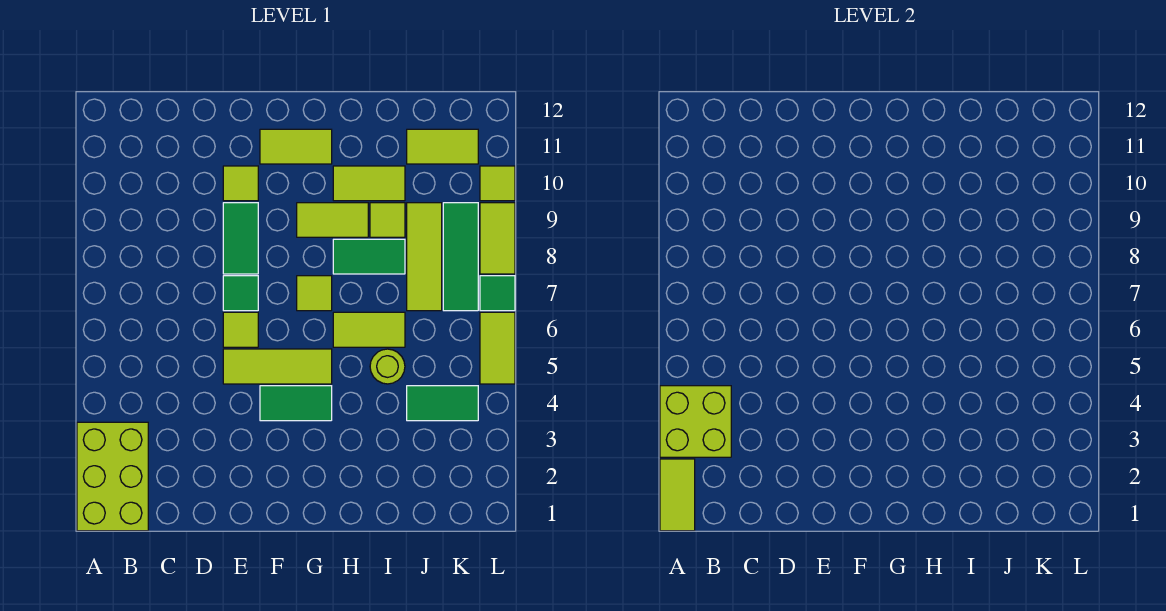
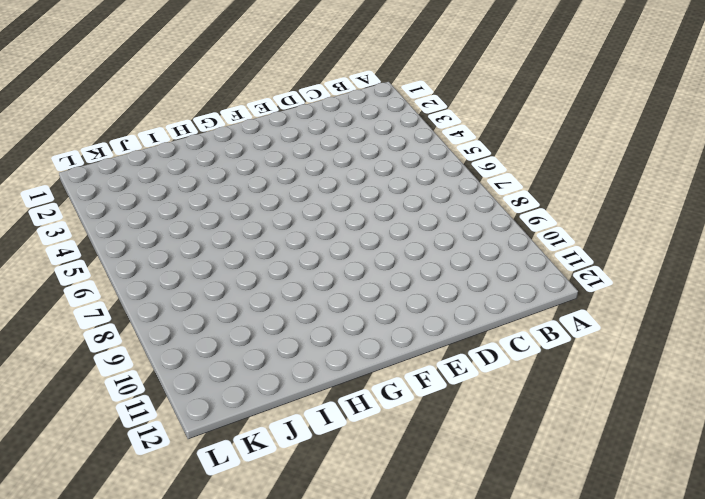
none -> lime 2x3 brick [77,422,148,531]
none -> lime 1x3 tile [223,349,332,384]
none -> lime 1x1 tile [223,312,258,347]

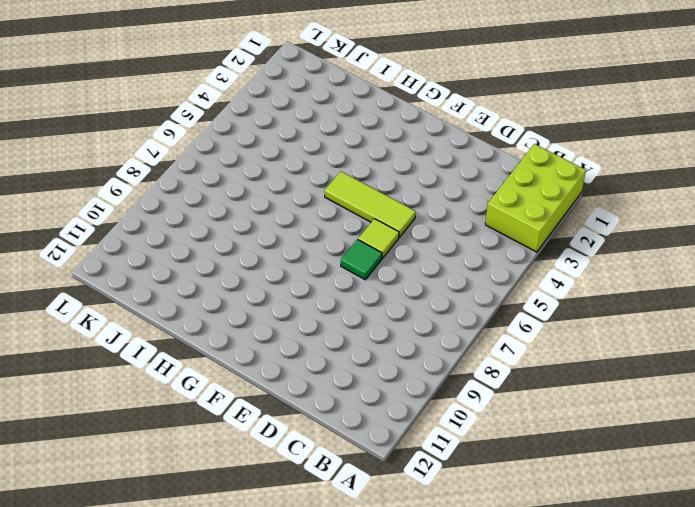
none -> green 1x2 tile [223,203,258,274]
none -> lime 1x1 tile [223,166,258,201]
none -> green 1x2 tile [260,386,332,421]

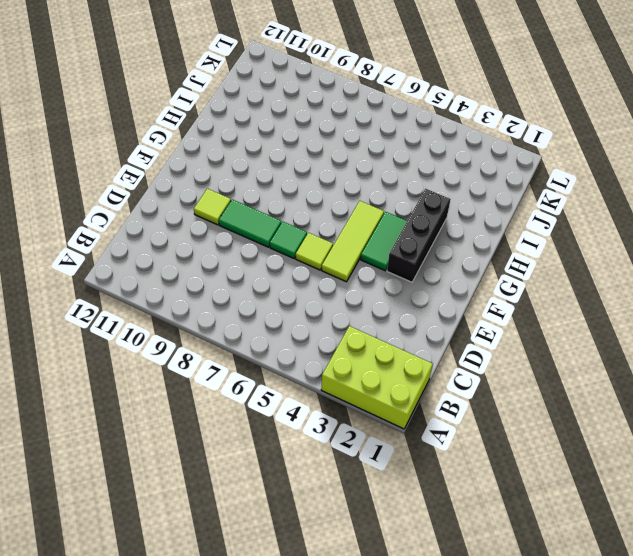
black 1x3 brick [387,189,451,282] -> none
none -> lime 1x2 tile [260,129,332,164]
none -> lime 1x1 tile [297,276,332,311]
none -> lime 1x2 tile [297,203,368,237]

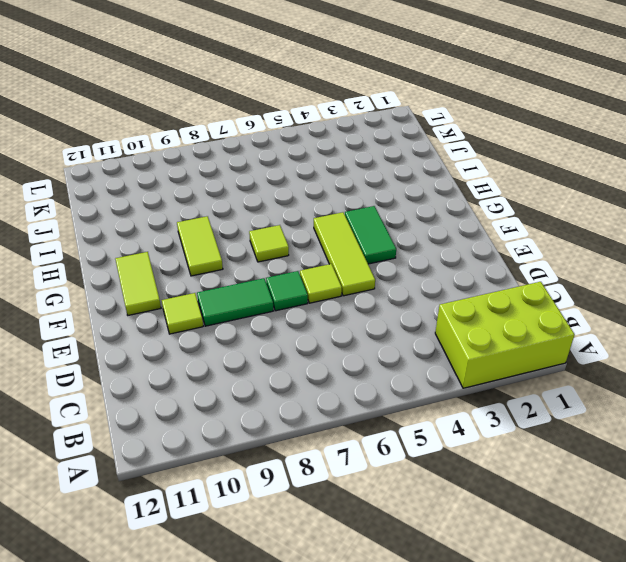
none -> lime 1x2 tile [333,312,405,347]
none -> green 1x2 tile [333,239,405,274]
none -> lime 1x2 tile [333,166,405,201]

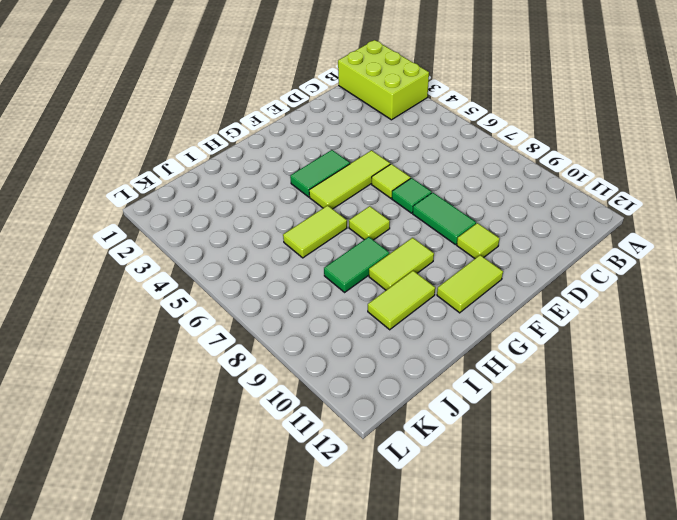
none -> lime 1x1 round brick [370,349,405,384]
none -> lime 1x1 tile [370,203,405,237]
none -> green 1x2 tile [407,386,478,421]

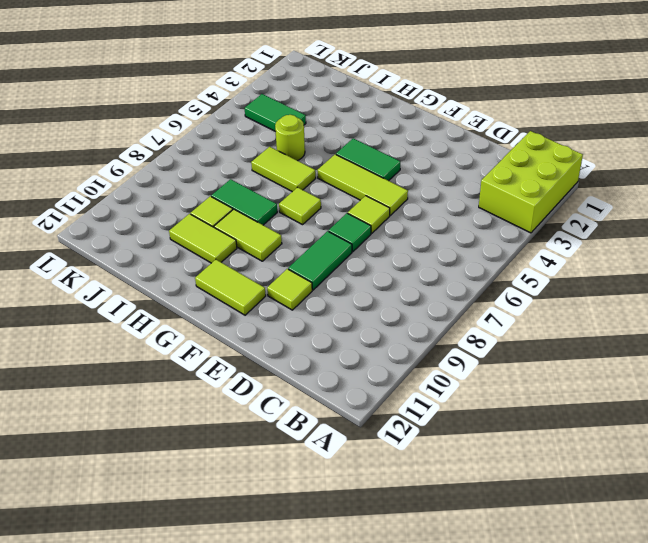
none -> lime 1x3 tile [407,203,442,311]
none -> lime 1x2 tile [407,129,478,164]
none -> green 1x3 tile [443,203,478,311]

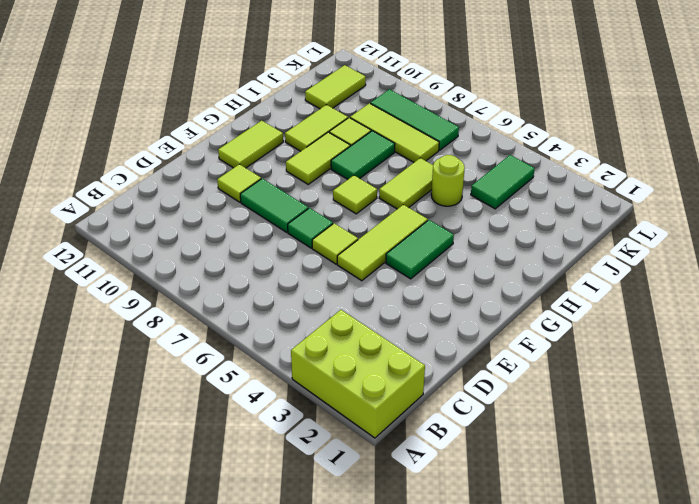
none -> lime 1x2 tile [480,312,515,384]
none -> green 1x1 tile [480,276,515,311]
none -> lime 1x2 tile [480,203,515,274]

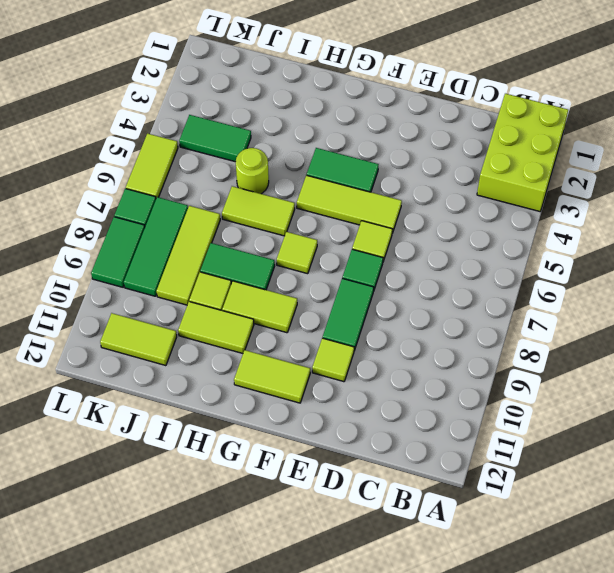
green 1x2 tile [91,217,145,287] -> lime 1x2 tile [480,203,515,274]
none -> lime 1x1 tile [480,166,515,201]
none -> lime 1x2 tile [660,459,695,531]
none -> lime 2x2 brick [660,386,731,457]

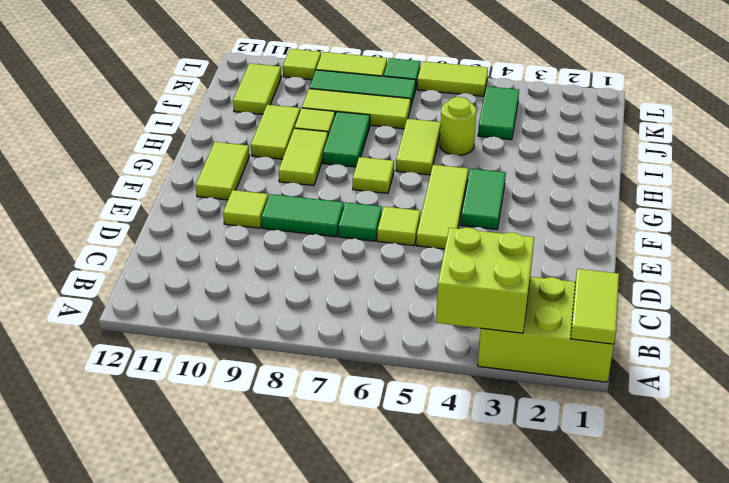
lime 1x2 tile [571,269,619,344] -> lime 1x2 tile turned to [660,459,695,531]

